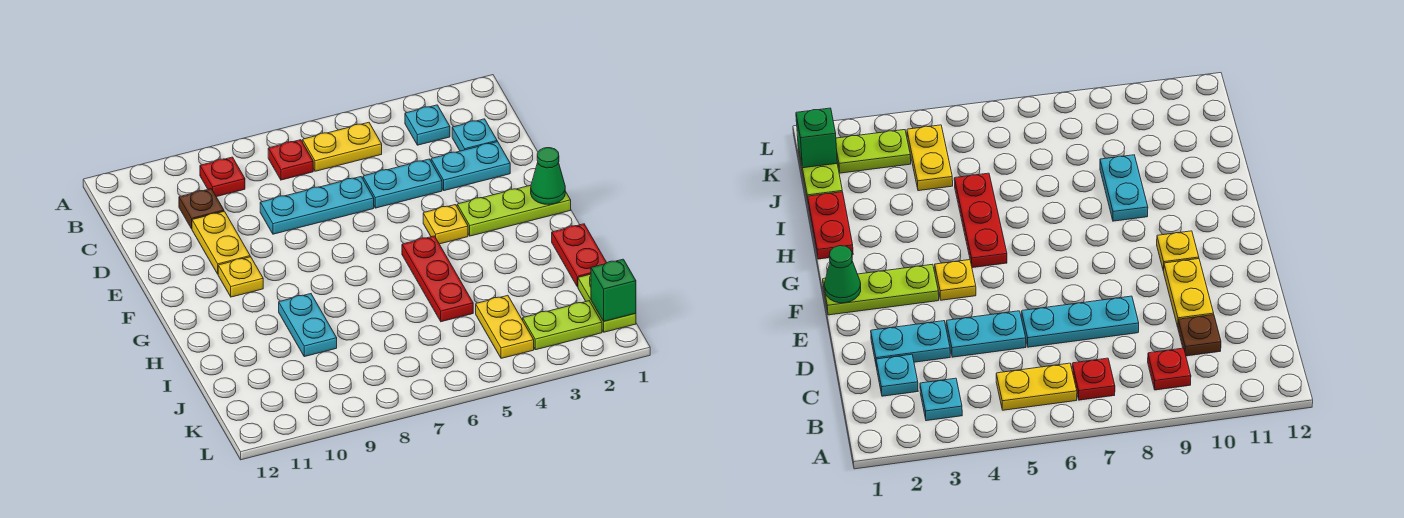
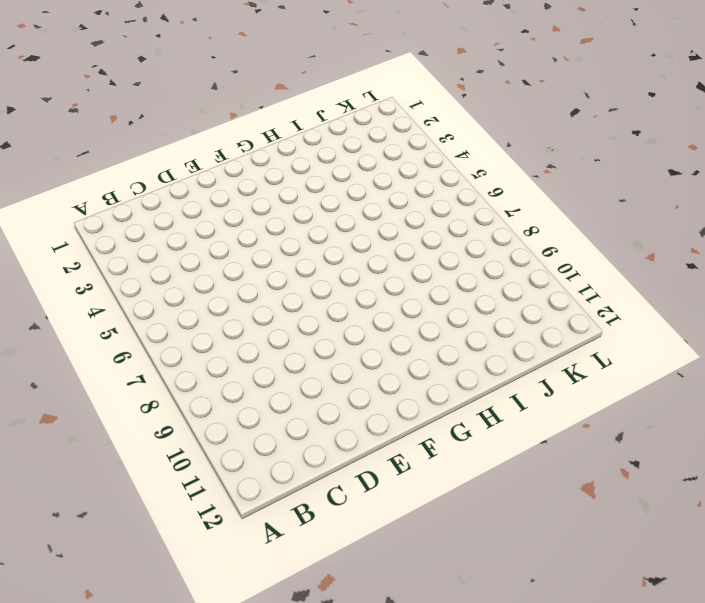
none -> cyan 1x1 plate [405,105,450,145]
none -> yellow 1x2 plate [303,122,382,171]
none -> red 1x1 plate [268,140,313,180]

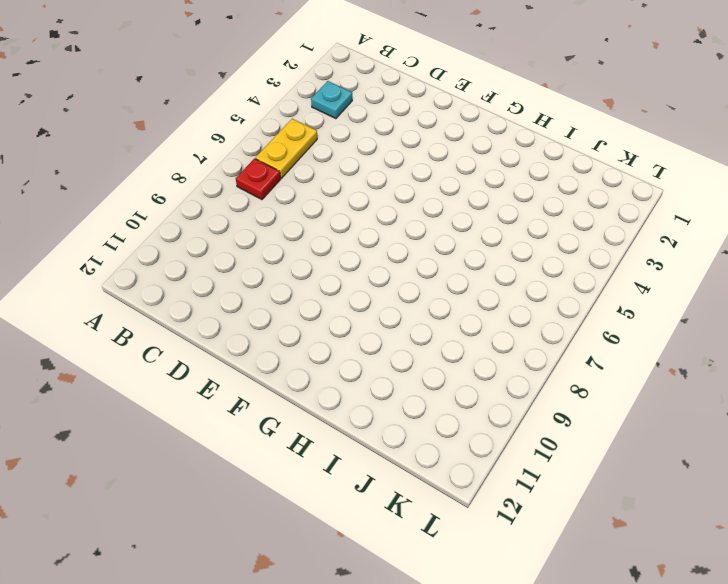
none -> red 1x1 plate [200,157,245,197]
none -> cyan 1x1 plate [452,119,497,151]
none -> brown 1x1 plate [179,189,224,229]

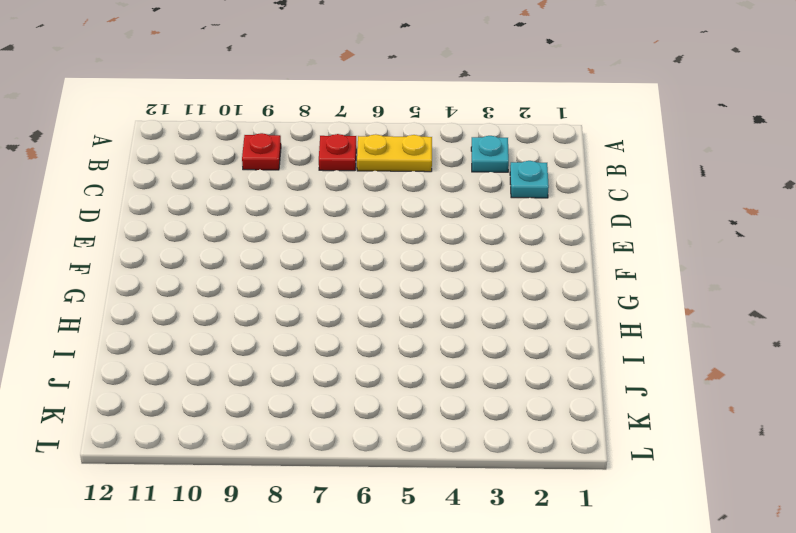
none -> brown 1x1 plate [179,189,224,229]
none -> cyan 1x2 plate [431,142,510,191]
none -> cyan 1x2 plate [363,159,442,208]

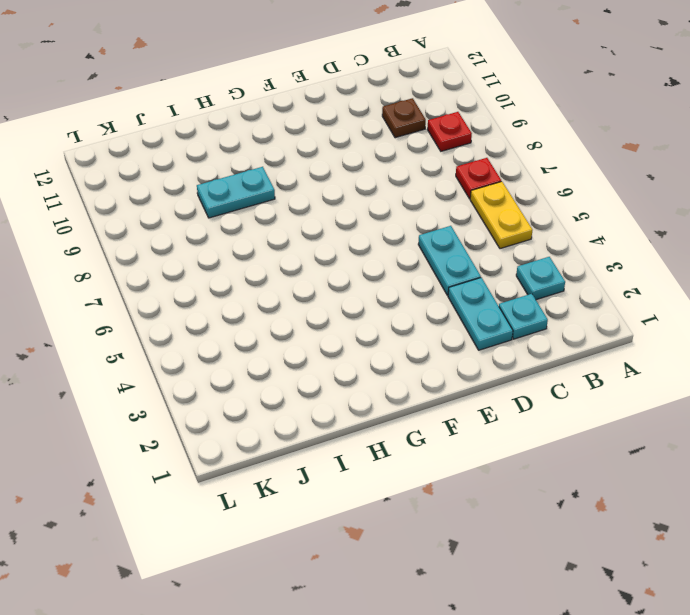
none -> cyan 1x3 plate [260,177,374,234]
none -> yellow 1x2 plate [192,211,250,274]
none -> lime 1x3 plate [457,185,571,236]

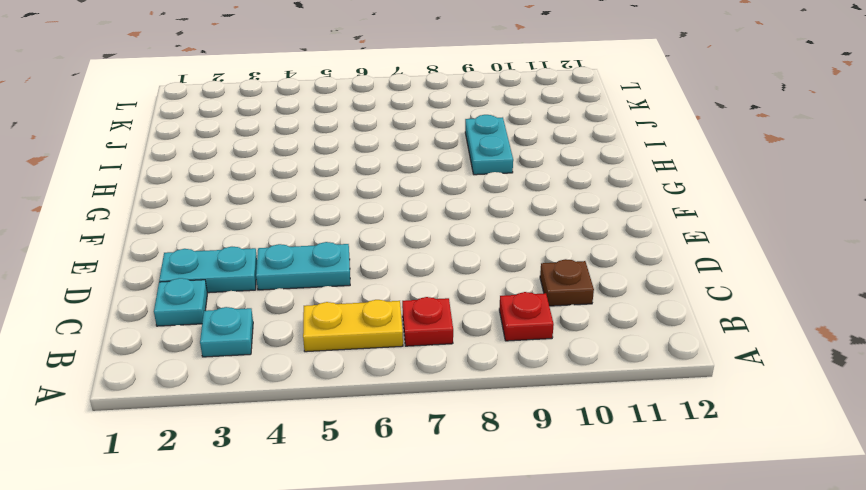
none -> cyan 1x3 plate [260,177,374,234]
none -> yellow 1x2 plate [192,211,250,274]
none -> lime 1x3 plate [457,185,571,236]

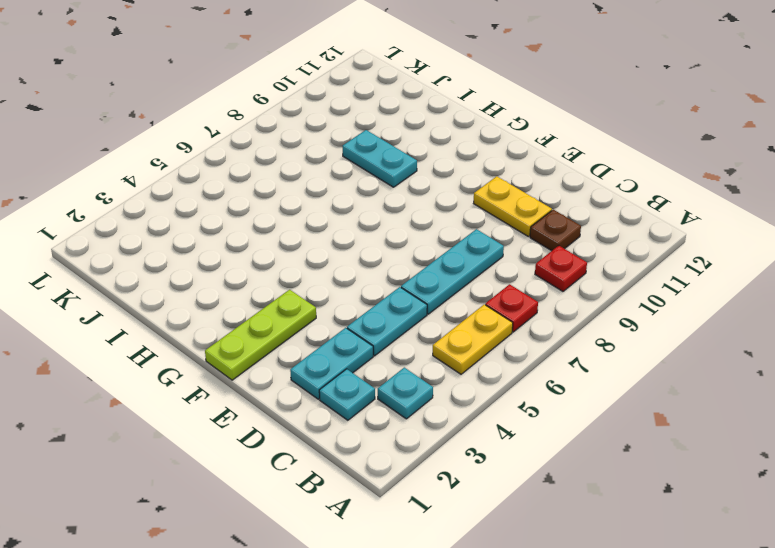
none -> yellow 1x1 plate [423,205,468,244]
none -> yellow 1x1 plate [218,257,263,297]
none -> red 1x3 plate [402,236,473,322]

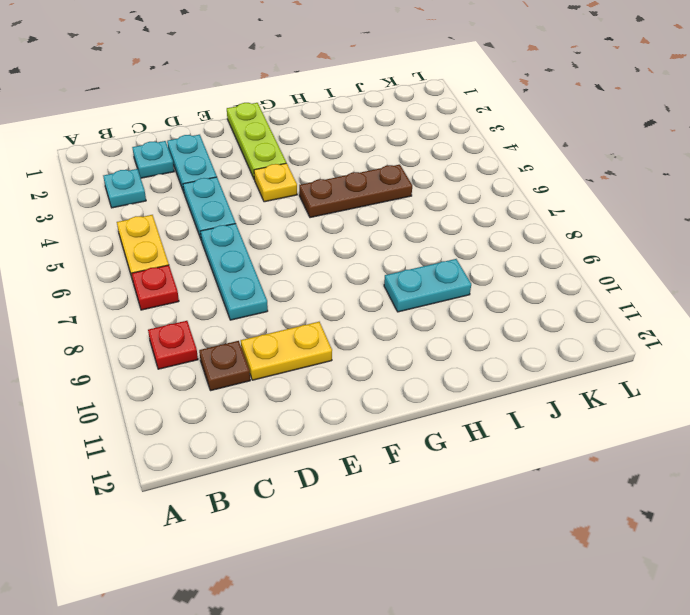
brown 1x3 plate [299,165,412,218] -> red 1x3 plate [402,236,473,322]
none -> yellow 1x1 plate [218,257,263,297]
none -> red 1x2 plate [552,224,607,287]
none -> lime 1x2 plate [578,274,636,332]

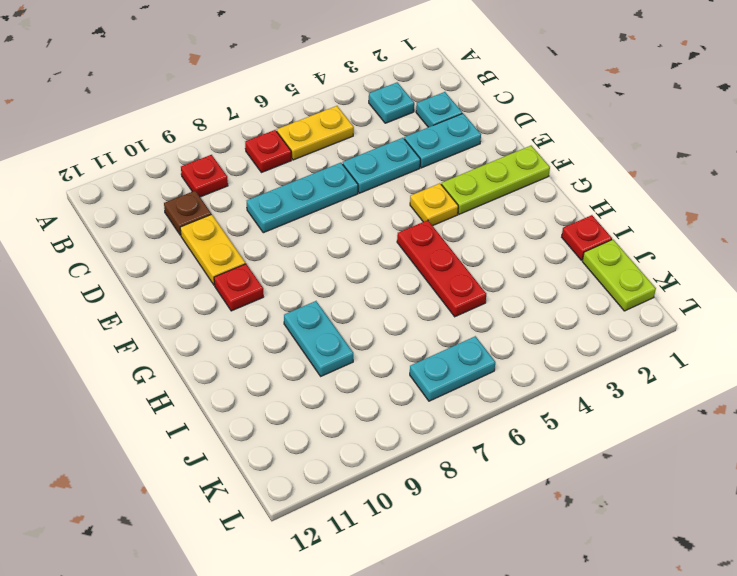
red 1x1 plate [214,264,263,311] -> yellow 1x1 plate [218,257,263,297]
red 1x1 plate [562,215,612,260] -> red 1x2 plate [552,224,607,287]
cyan 1x2 plate [410,336,495,401] -> none
none -> yellow 1x2 plate [476,295,534,358]
none -> lime 1x2 plate [523,301,602,350]
none -> green 1x1 cone [531,148,565,204]

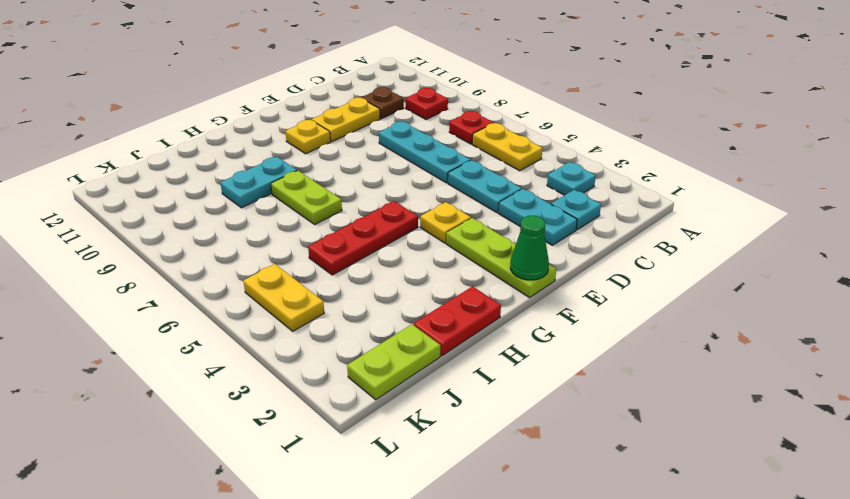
lime 1x2 plate [271,171,342,224] -> lime 1x2 plate moved to [523,301,602,350]
yellow 1x2 plate [243,264,324,331] -> yellow 1x2 plate turned to [476,295,534,358]
none -> green 1x1 brick [591,259,636,321]

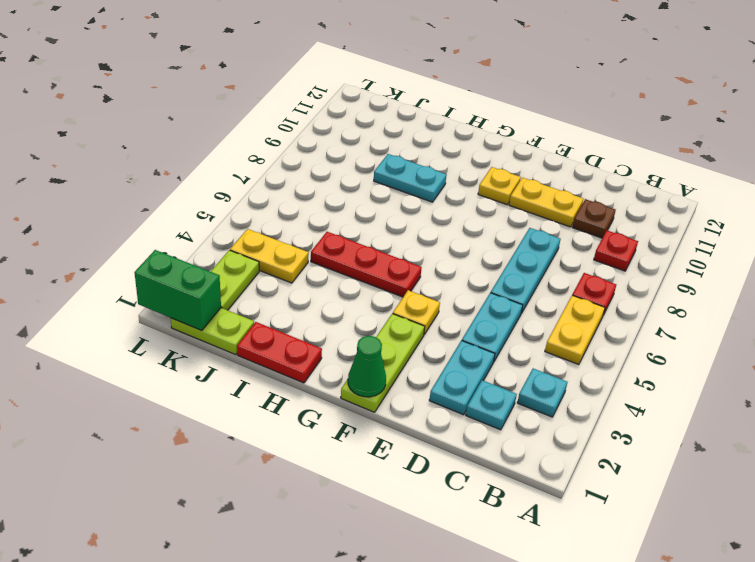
green 1x2 brick [134,250,221,331] -> green 1x1 brick [591,259,636,321]

